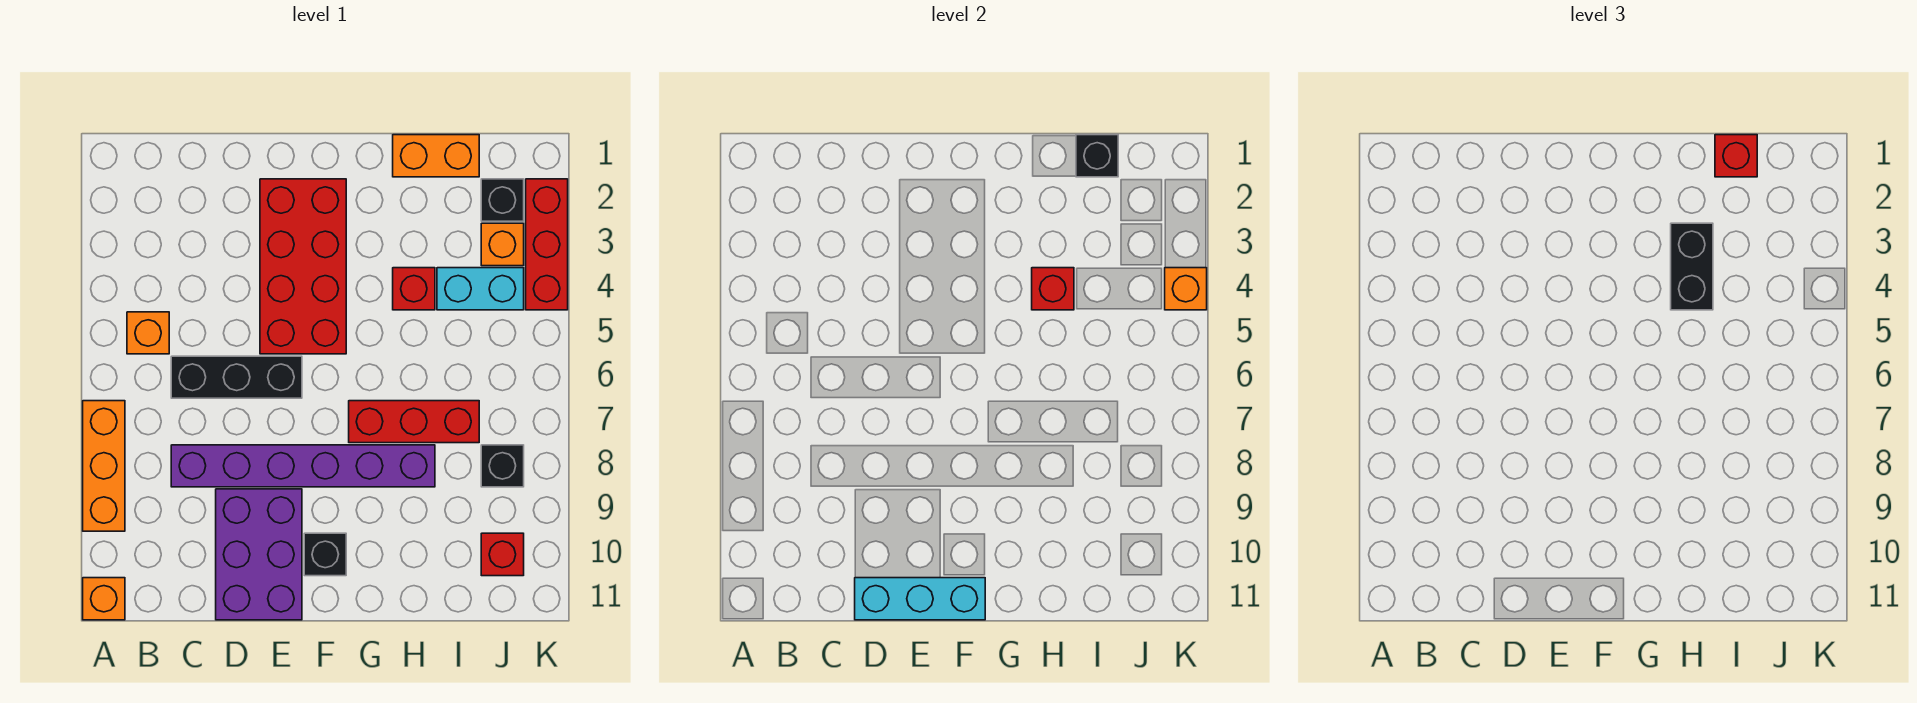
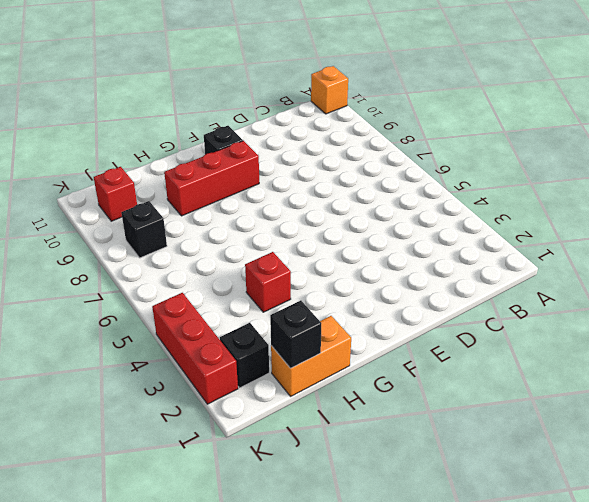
red 1x3 brick [164,141,259,216] -> red 1x3 brick moved to [349,401,479,443]
none -> orange 1x3 brick [83,401,125,531]
none -> orange 1x1 brick [127,312,169,354]
none -> black 1x3 brick [171,356,302,398]

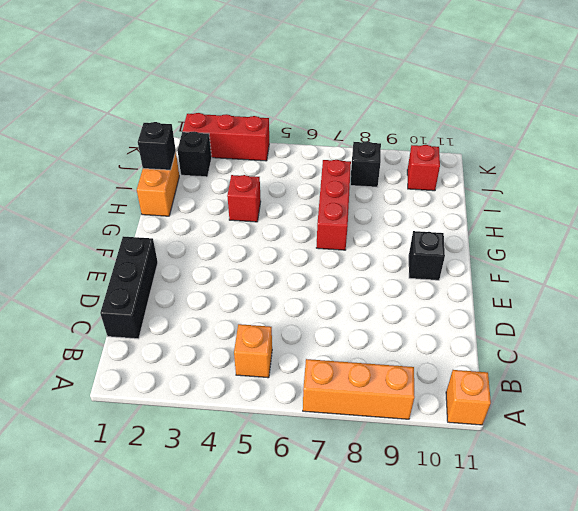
black 1x3 brick [100,236,158,339] -> black 1x3 brick moved to [171,356,302,398]
none -> purple 1x6 brick [171,445,435,487]
none -> purple 2x3 brick [216,489,302,620]
none -> red 2x4 brick [260,179,346,354]

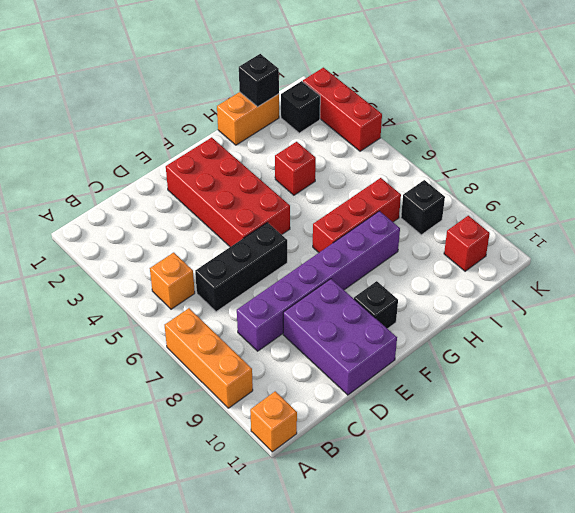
none -> cyan 1x2 brick [437,268,524,310]
none -> orange 1x1 brick [481,223,524,266]
none -> cyan 1x3 brick [855,578,985,620]

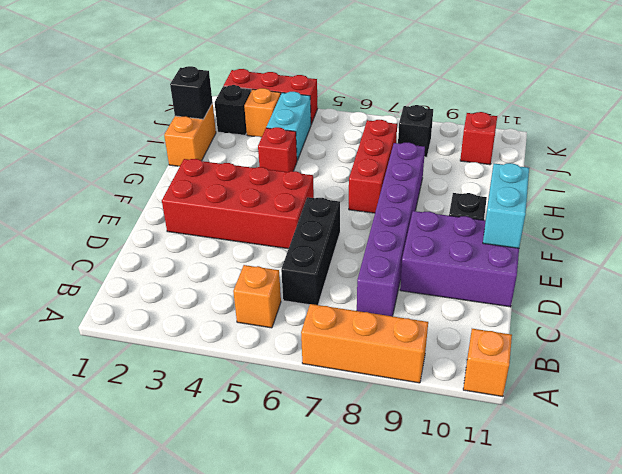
cyan 1x2 brick [483,163,529,248] -> cyan 1x3 brick [855,578,985,620]
none -> red 1x1 brick [1032,268,1074,310]
none -> orange 1x1 brick [1165,268,1207,310]
none -> black 1x2 brick [1671,223,1713,310]

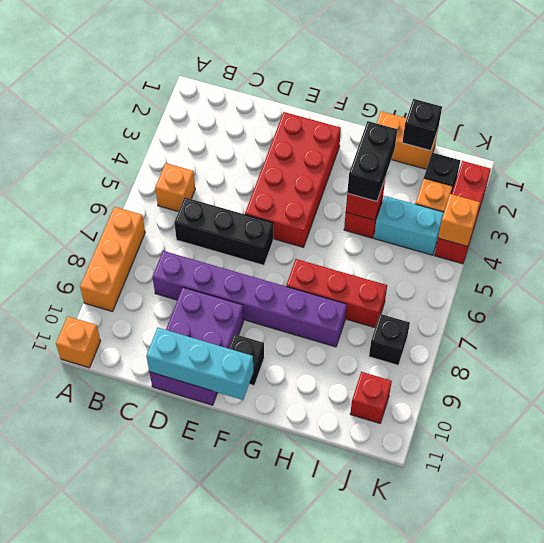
none -> red 1x1 brick [1715,135,1757,177]

